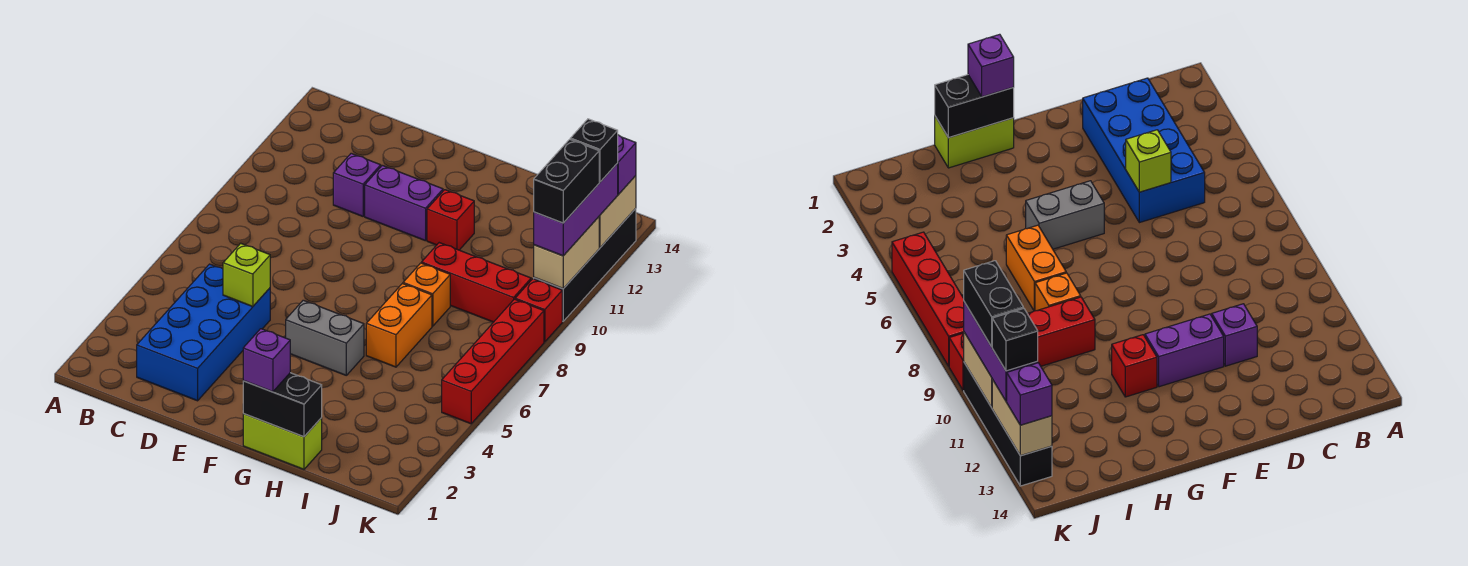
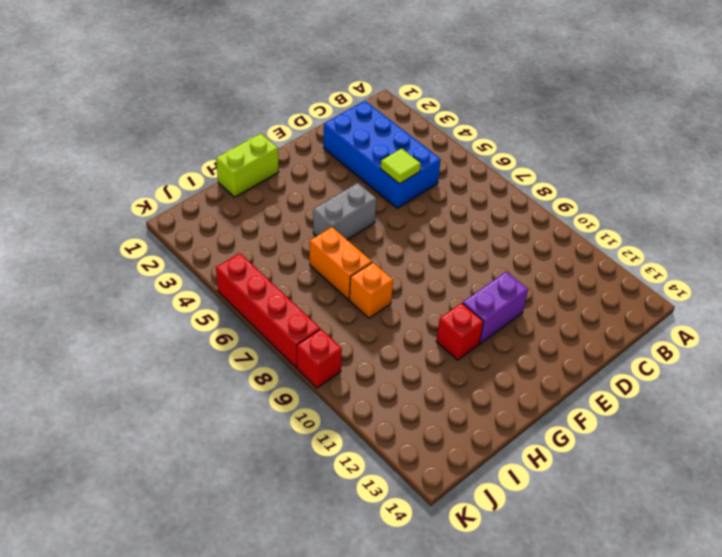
lime 1x1 tile [381,148,421,184] -> lime 1x1 brick [223,243,270,307]
none -> purple 1x1 brick [333,153,381,216]
none -> red 1x3 brick [422,243,531,322]
none -> black 1x4 brick [534,208,636,321]

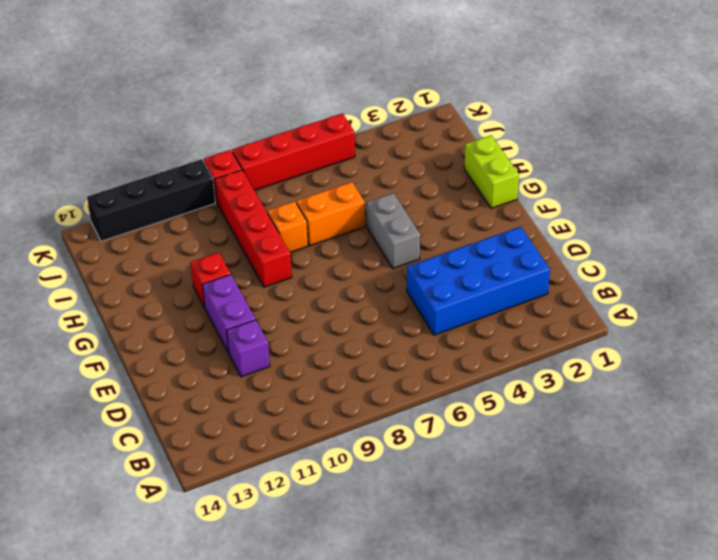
red 1x4 brick [215,170,292,287] -> red 1x3 brick [422,243,531,322]
none -> lime 1x1 brick [223,243,270,307]
none -> black 1x2 brick [243,373,322,437]
none -> tan 1x2 brick [534,217,599,289]

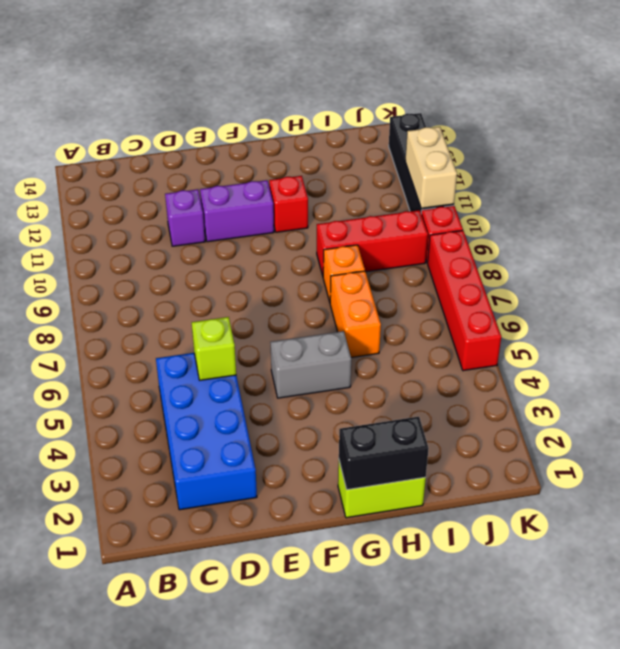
none -> tan 1x2 brick [599,176,636,248]
none -> purple 1x1 brick [243,329,290,392]
none -> purple 1x3 brick [534,163,618,256]

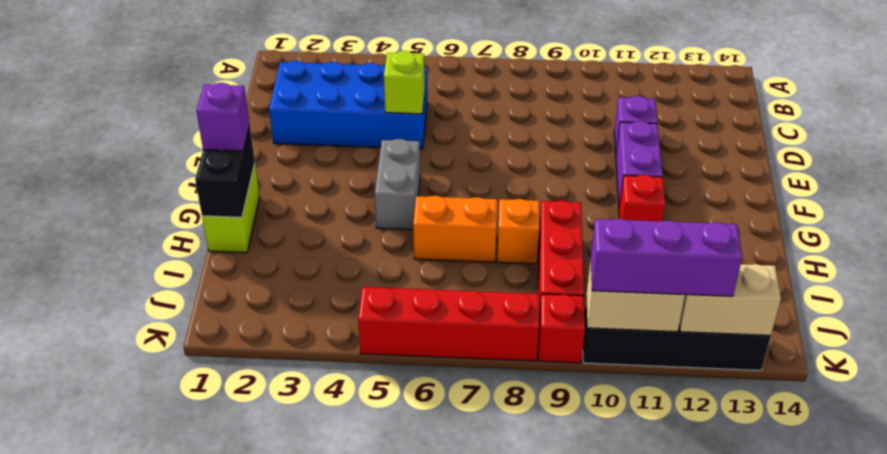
none -> purple 1x1 brick [618,135,636,194]
none -> black 1x2 brick [534,139,599,223]
none -> black 1x1 brick [570,119,618,182]

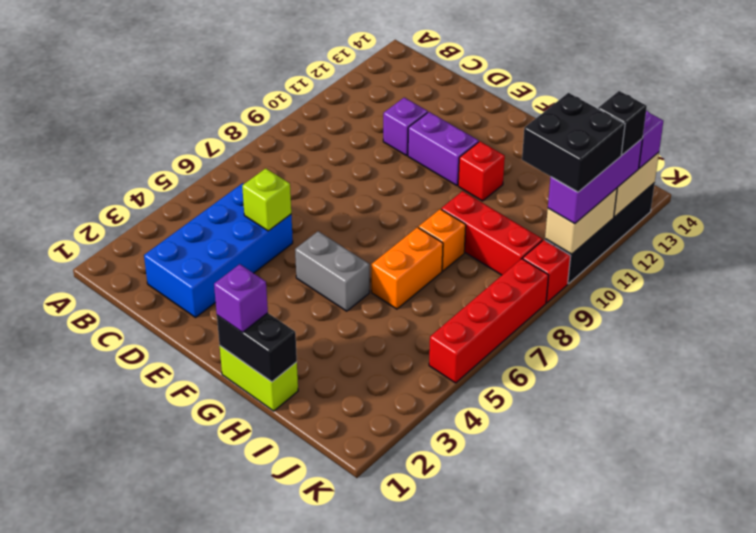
black 2x2 brick [522,93,625,192] -> black 1x2 brick [534,139,599,223]

